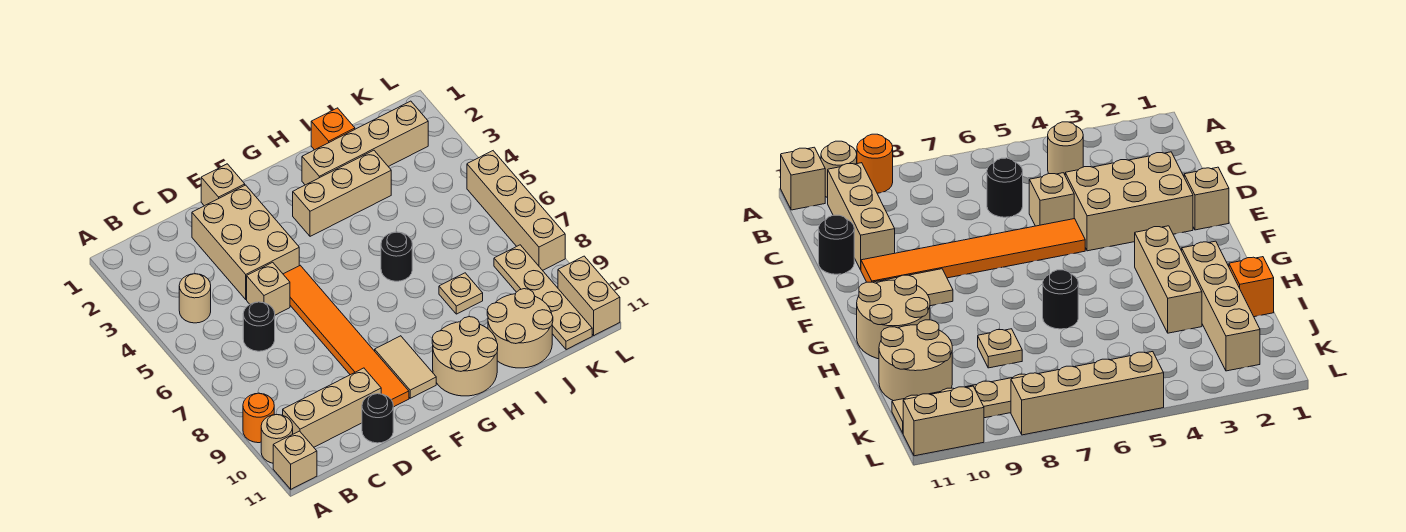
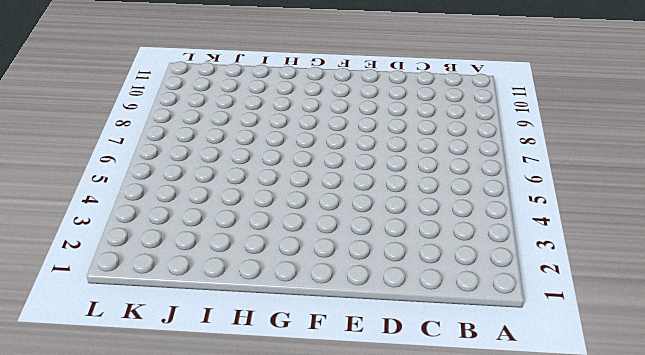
none -> orange 1x1 round brick [243,393,274,443]
none -> tan 1x1 round brick [261,415,293,463]
none -> tan 1x1 brick [273,431,317,489]

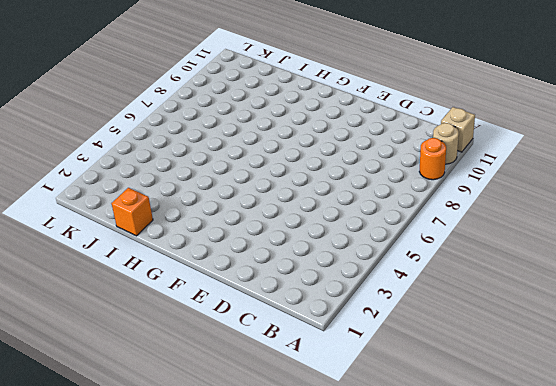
none -> tan 1x1 round brick [179,274,211,323]
none -> tan 1x3 brick [283,368,381,447]
none -> black 1x1 round brick [243,302,275,351]

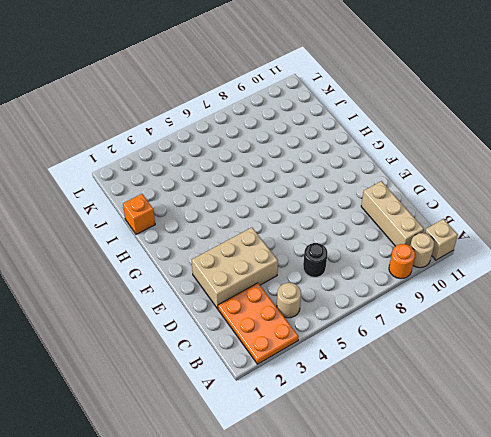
orange 2x3 plate [218,283,299,364] -> none
none -> tan 1x1 brick [247,262,290,315]
none -> black 1x1 round brick [362,394,393,443]
none -> tan 1x1 brick [201,164,245,206]

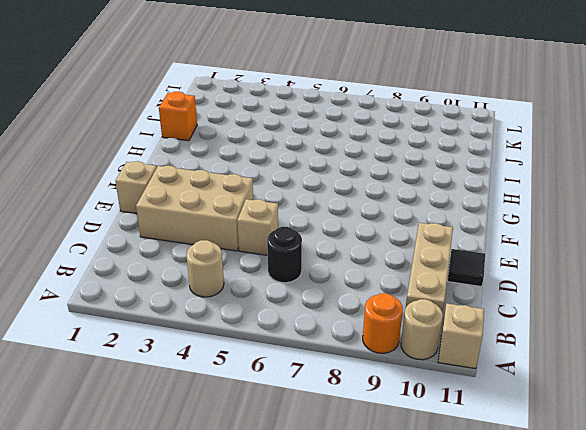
black 1x1 tile [447,249,485,287] -> black 1x1 round brick [362,394,393,443]
none -> orange 1x6 tile [283,265,409,407]
none -> tan 1x2 tile [375,336,436,398]
none -> tan 1x3 brick [293,150,391,236]

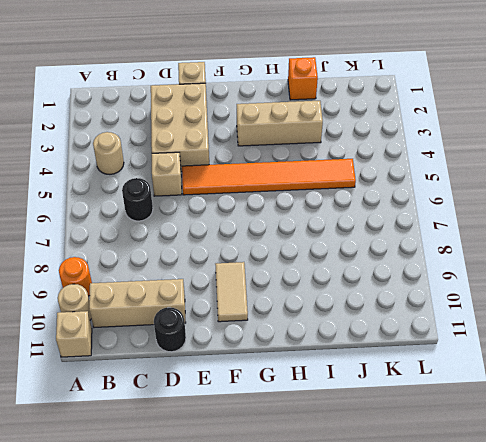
orange 1x6 tile [182,159,356,195] -> orange 1x6 tile turned to [283,265,409,407]
none -> tan 2x2 round brick [432,317,498,396]
none -> tan 1x4 brick [302,101,428,185]
none -> black 1x1 round brick [381,232,412,281]

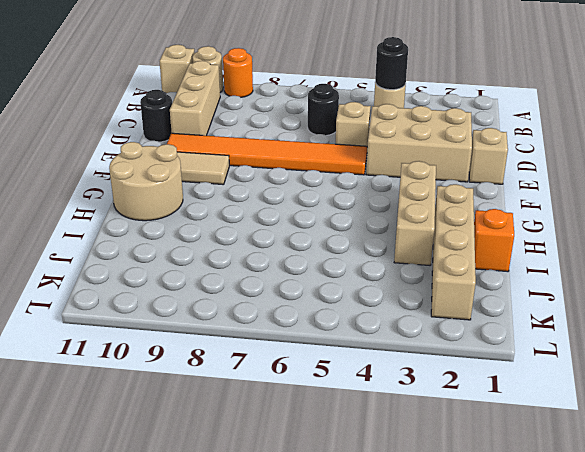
black 1x1 round brick [375,37,408,90] -> black 1x1 round brick moved to [381,232,412,281]
none -> tan 1x1 plate [439,273,483,314]
none -> tan 2x2 round brick [487,289,553,368]
none -> tan 1x4 plate [494,245,592,350]

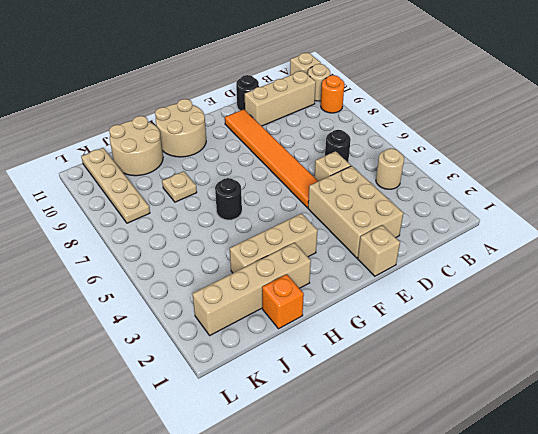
none -> tan 1x2 tile [375,336,436,398]
none -> tan 1x4 brick [467,151,565,270]
none -> tan 1x2 brick [558,256,620,335]

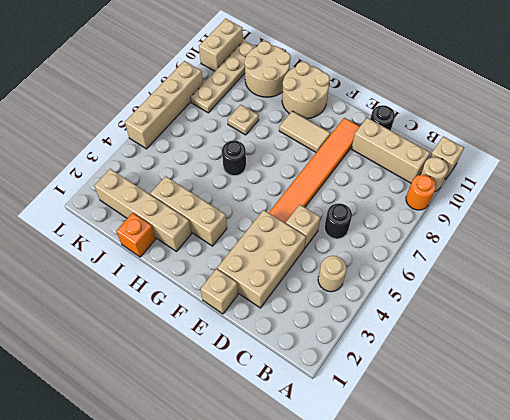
tan 1x2 tile [279,111,330,152] -> tan 1x2 tile turned to [375,336,436,398]

